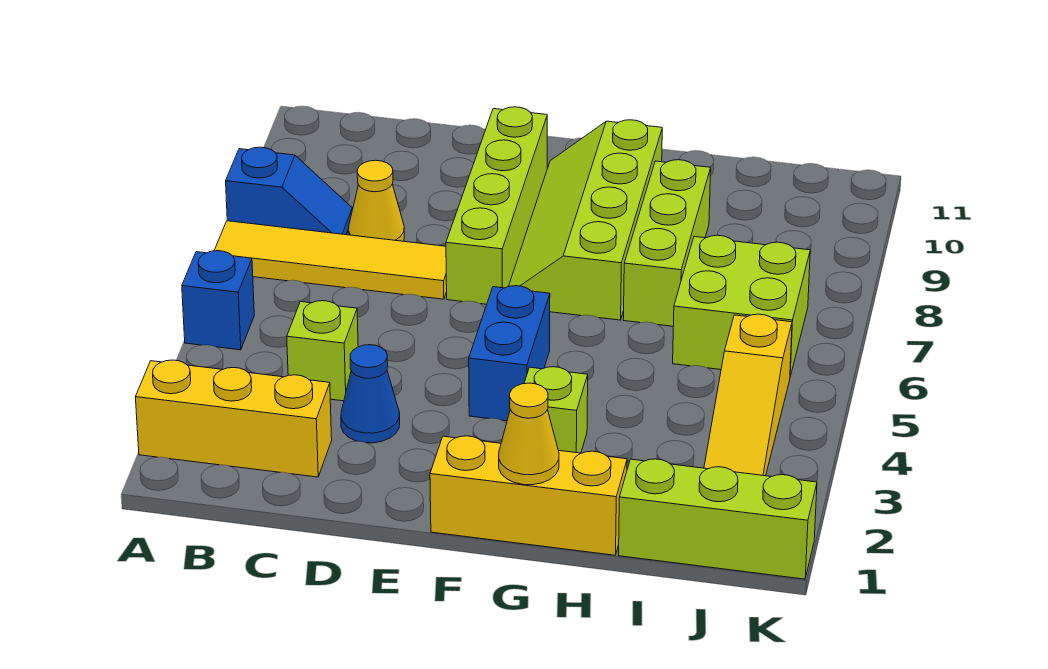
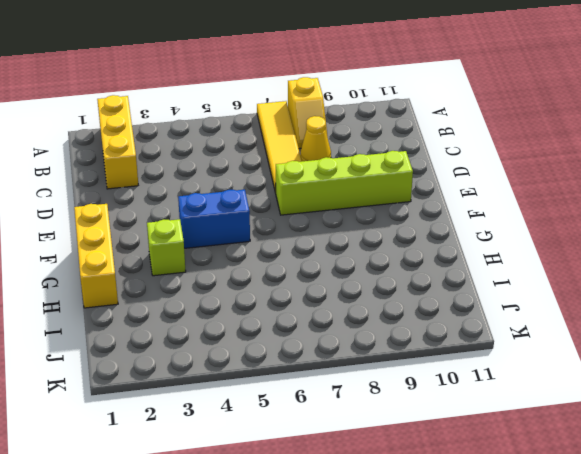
yellow 1x2 slope [288,77,327,149] -> blue 1x2 slope [226,147,352,235]
none -> blue 1x1 brick [182,251,254,350]
none -> lime 1x1 brick [287,301,358,401]
none -> blue 1x1 cone [341,345,400,443]

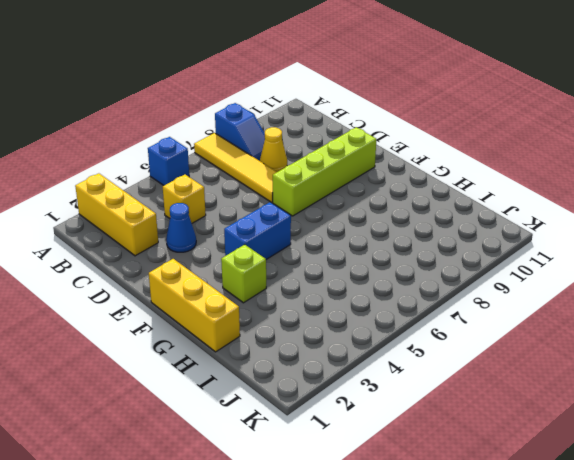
yellow 1x1 brick [163,175,206,223] -> lime 1x1 brick [287,301,358,401]
none -> lime 2x4 slope [509,120,662,320]
none -> lime 1x3 brick [623,160,711,326]
none -> lime 1x3 brick [619,459,817,579]

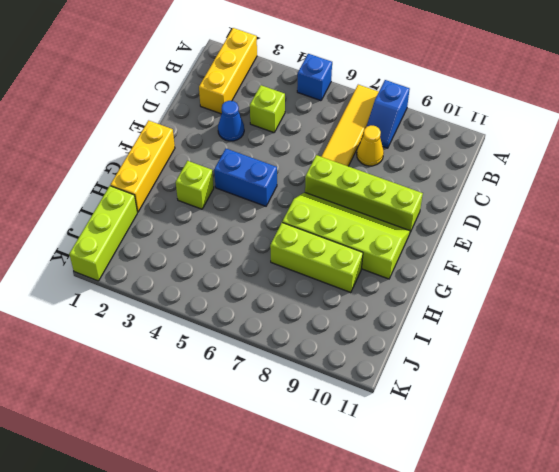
none -> lime 2x2 brick [673,235,810,376]
none -> yellow 1x3 slope [704,314,792,476]
none -> yellow 1x1 cone [499,383,559,485]

